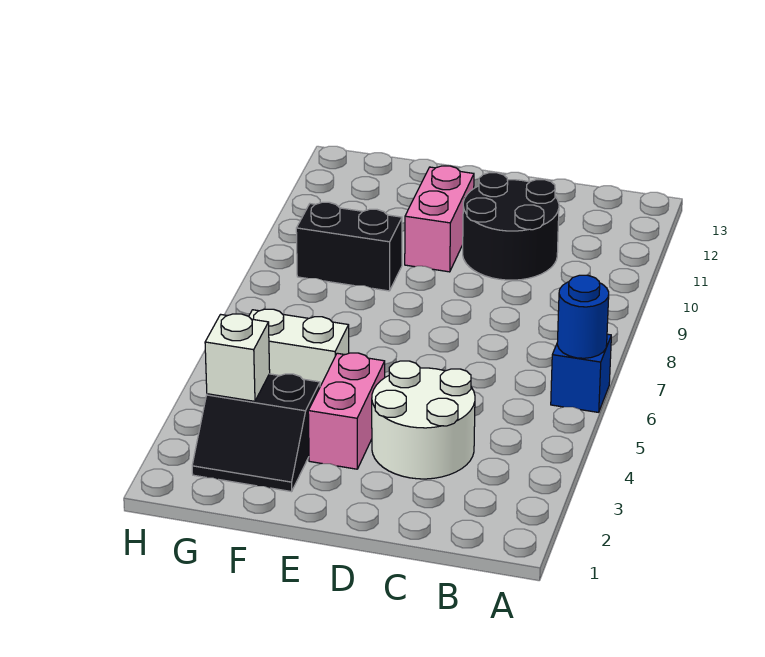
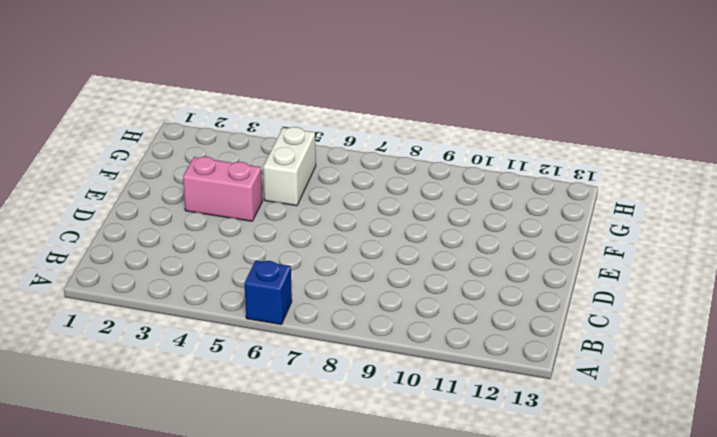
none -> white 2x2 round brick [372,361,475,479]
none -> black 2x2 round brick [463,173,559,280]

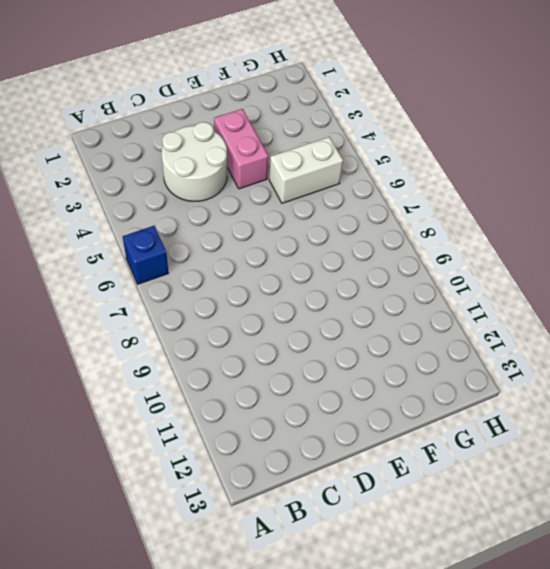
none -> black 2x2 round brick [463,173,559,280]
none -> pink 1x2 brick [405,166,474,272]

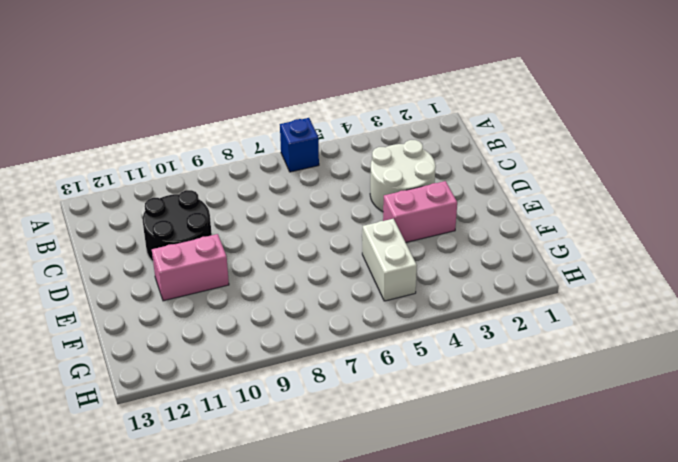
none -> black 2x2 slope [192,374,320,492]
none -> black 1x2 brick [296,202,402,291]

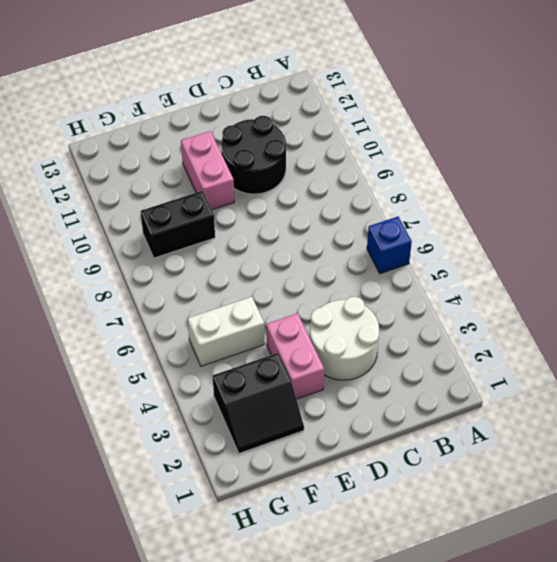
none -> blue 1x1 round brick [557,275,609,358]
none -> white 1x1 brick [205,314,270,401]

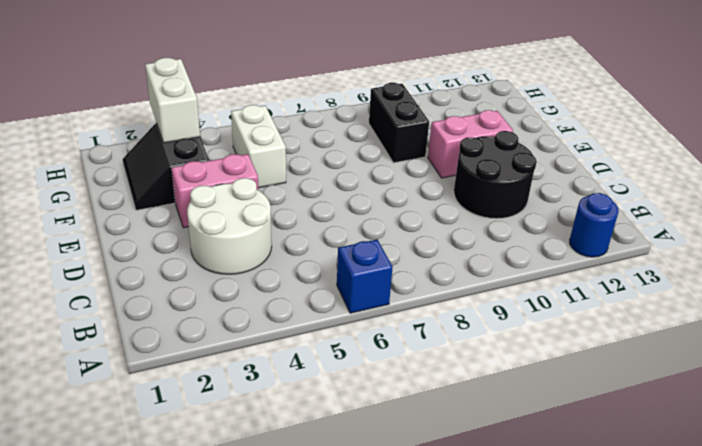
blue 1x1 round brick [570,193,619,257] -> blue 1x1 round brick moved to [557,275,609,358]
white 1x2 brick [145,58,200,143] -> white 1x1 brick [205,314,270,401]

